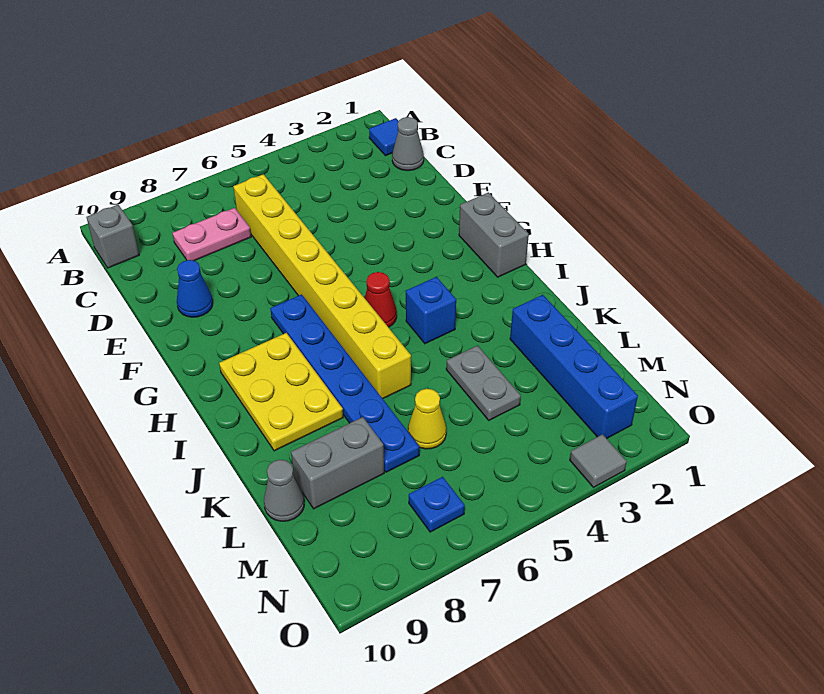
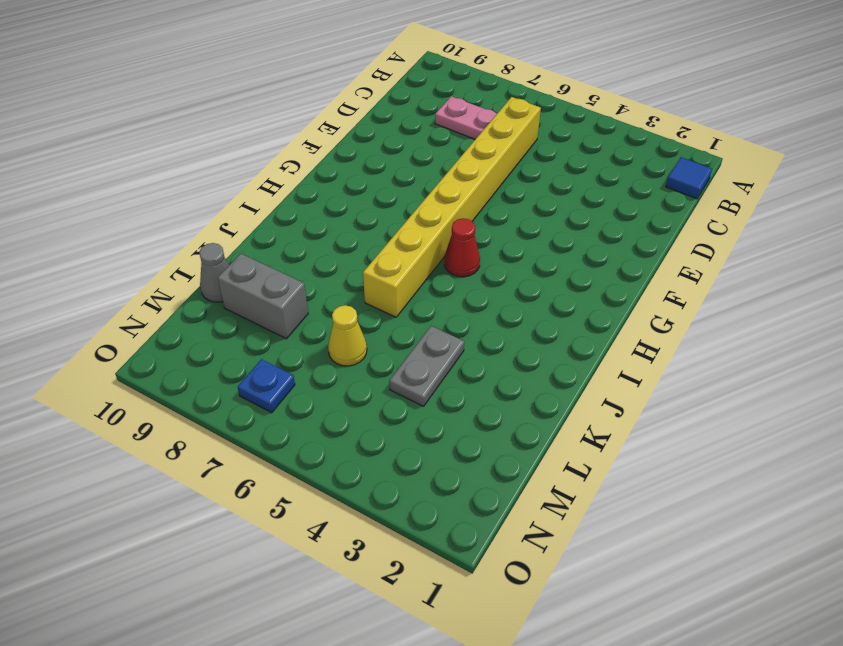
none -> grey 1x1 brick [87,205,139,268]
none -> grey 1x1 cone [392,117,424,171]
none -> blue 1x1 cone [177,260,213,317]

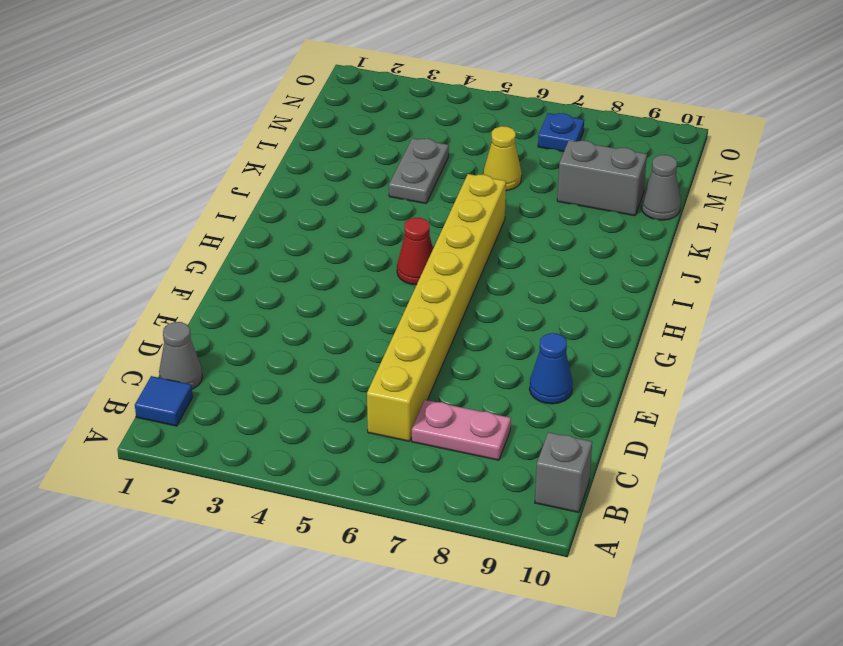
none -> grey 1x2 brick [459,192,529,277]
none -> blue 1x6 plate [270,294,419,472]
none -> yellow 2x3 plate [219,333,343,451]

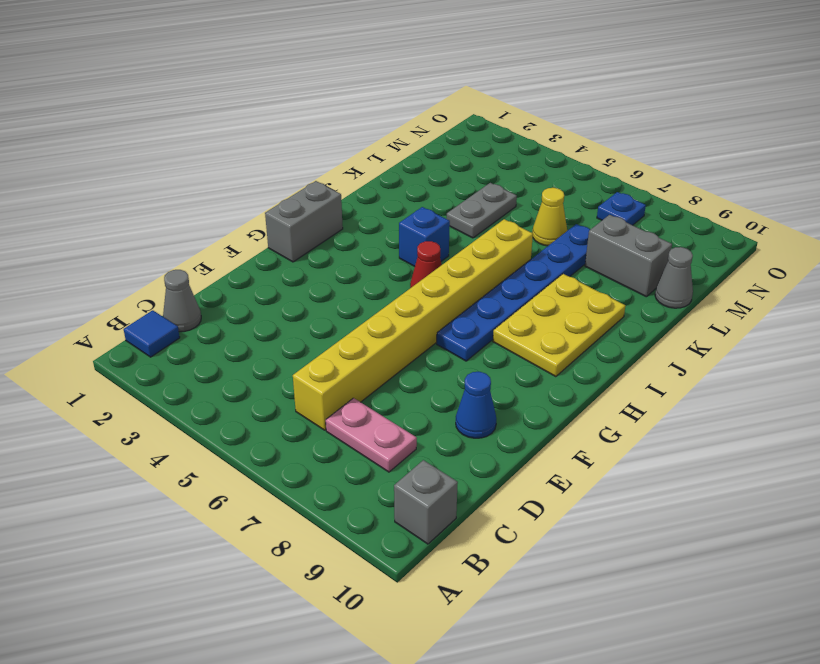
none -> blue 1x4 brick [510,295,638,439]
none -> grey 1x1 tile [570,434,627,487]

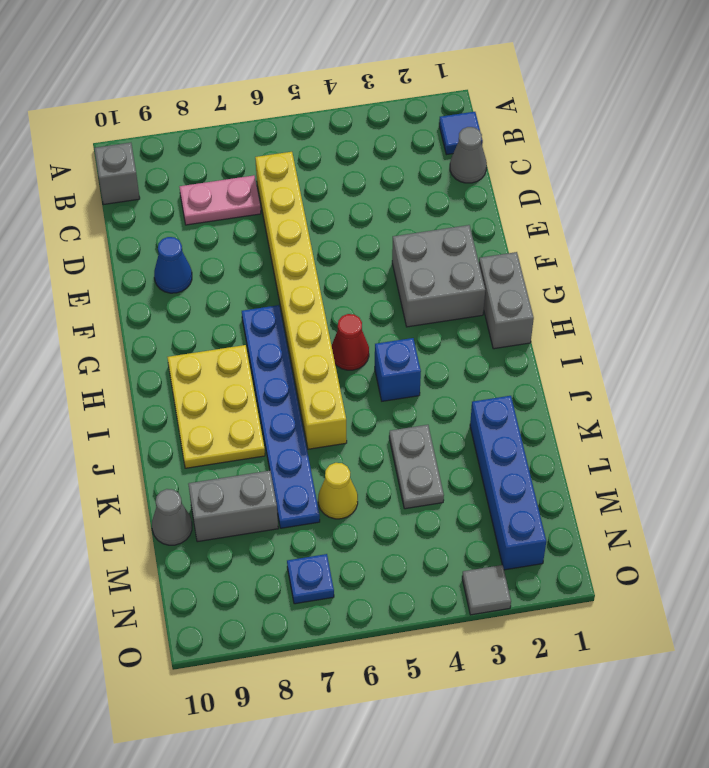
grey 2x2 brick [392,225,485,327] -> none

